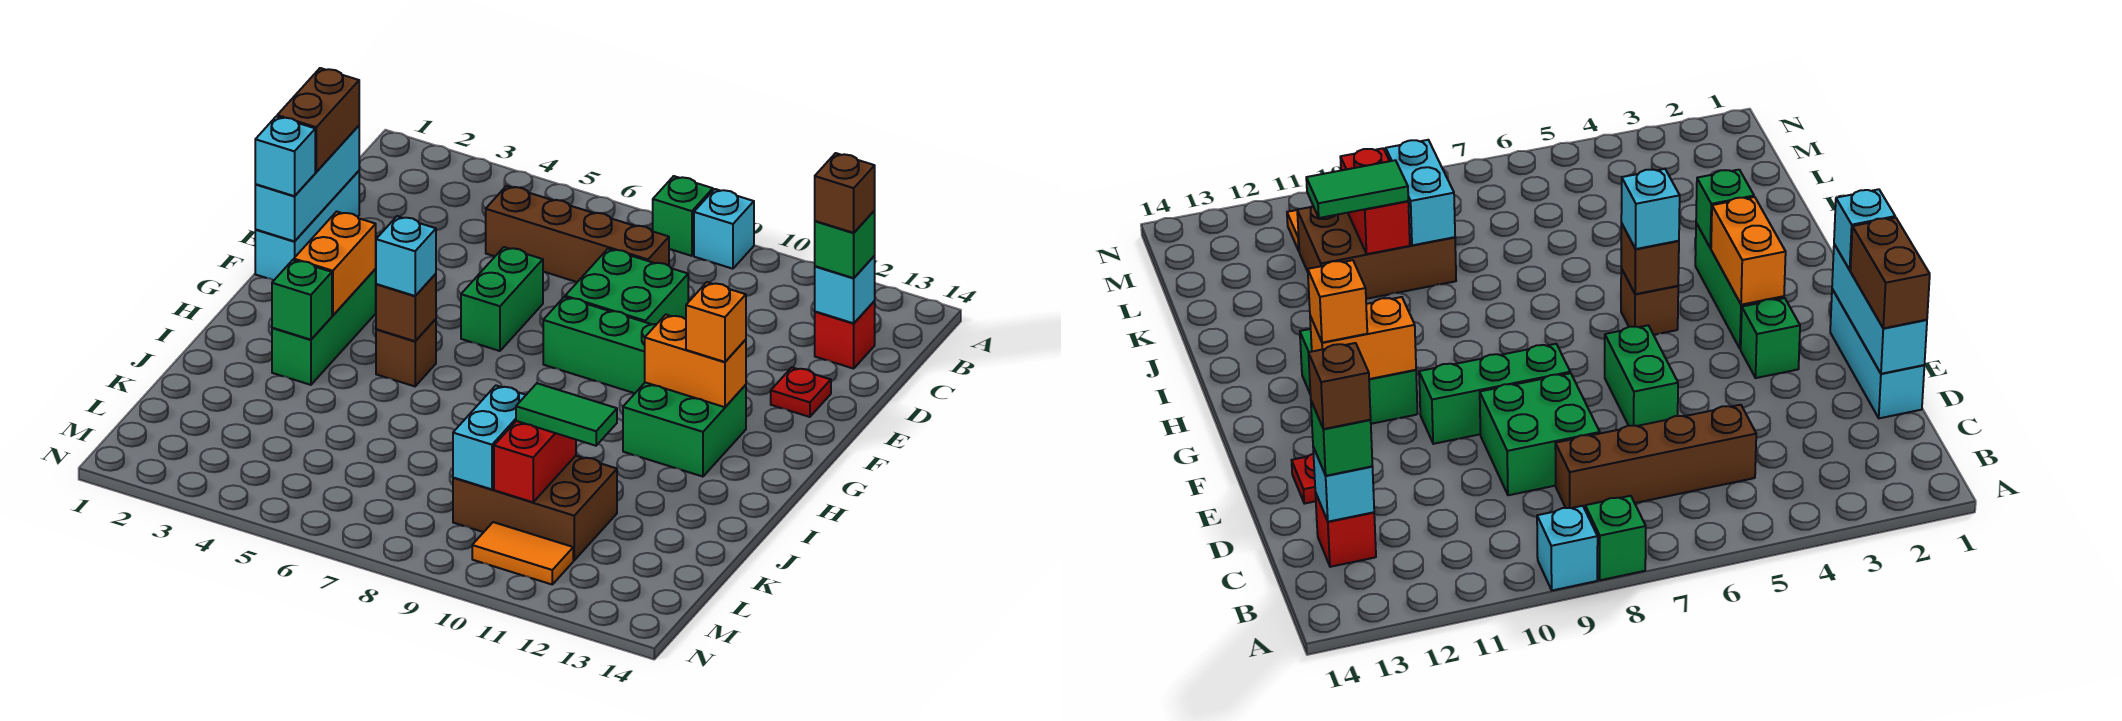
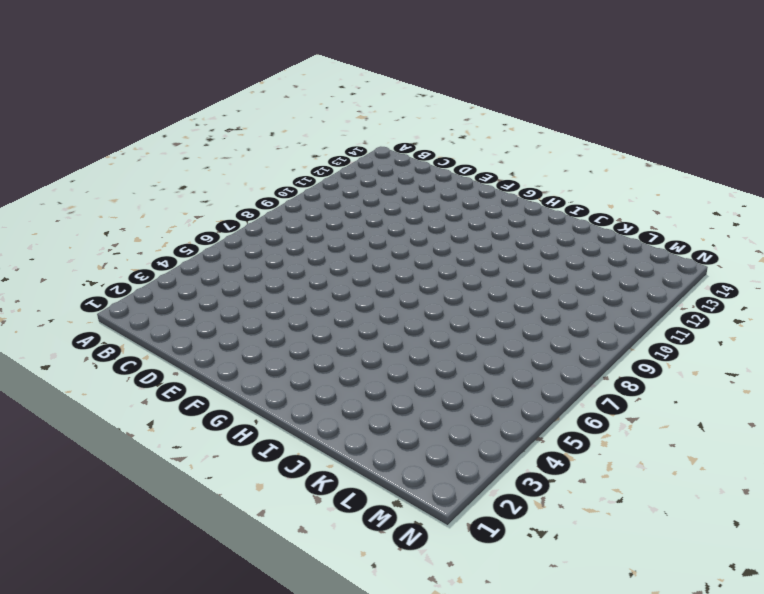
none -> green 1x1 brick [653,176,713,256]
none -> cyan 1x1 brick [694,189,754,269]
none -> brown 1x4 brick [486,186,669,282]
none -> red 1x1 brick [815,301,875,369]

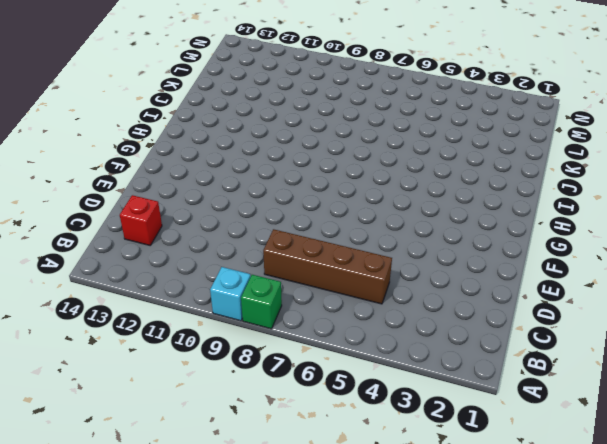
none -> cyan 1x3 brick [255,171,359,280]
none -> green 2x2 brick [565,249,688,324]
none -> green 1x2 brick [461,247,543,351]
none -> red 1x1 plate [771,367,831,417]

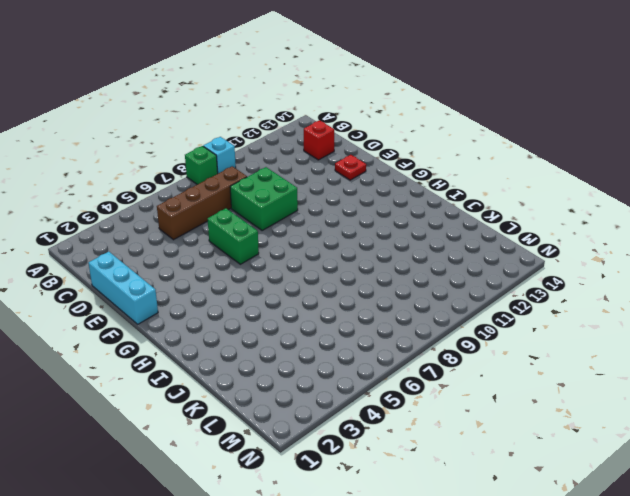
none -> green 1x1 brick [1741,298,1800,378]
none -> green 1x3 brick [543,297,656,393]
none -> green 1x3 brick [272,269,376,385]
none -> green 2x2 brick [623,382,746,477]

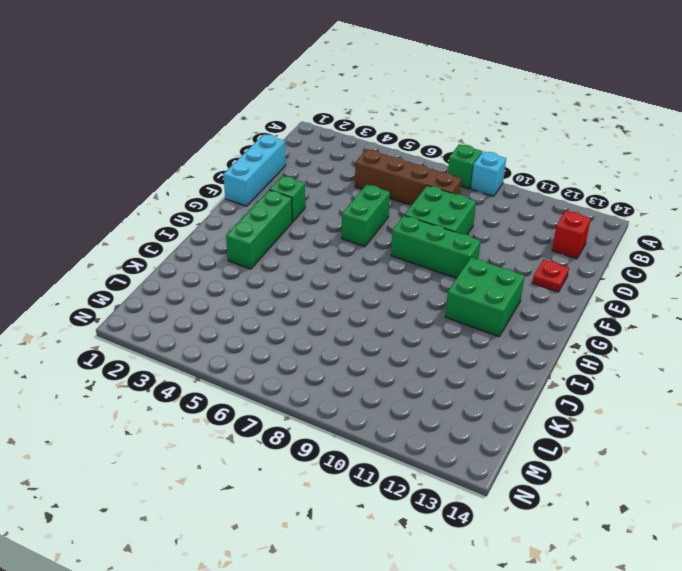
none -> brown 1x1 brick [376,319,436,386]
none -> brown 2x3 brick [453,456,617,560]
none -> orange 1x2 tile [472,522,573,584]
none -> cyan 1x1 brick [815,256,875,323]

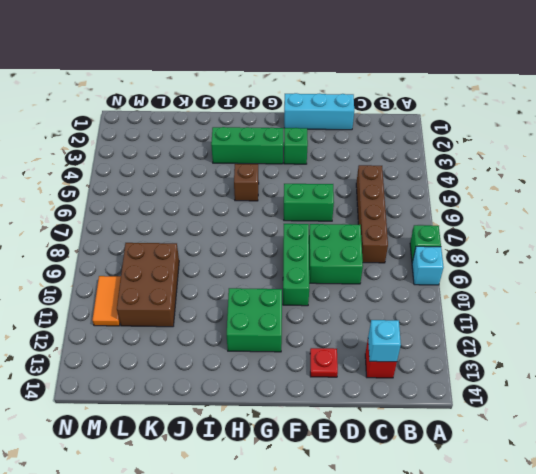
none -> cyan 1x3 brick [255,126,359,241]
none -> orange 1x2 brick [294,211,376,315]
none -> orange 1x2 brick [645,315,746,407]
none -> brown 1x1 brick [376,274,436,341]

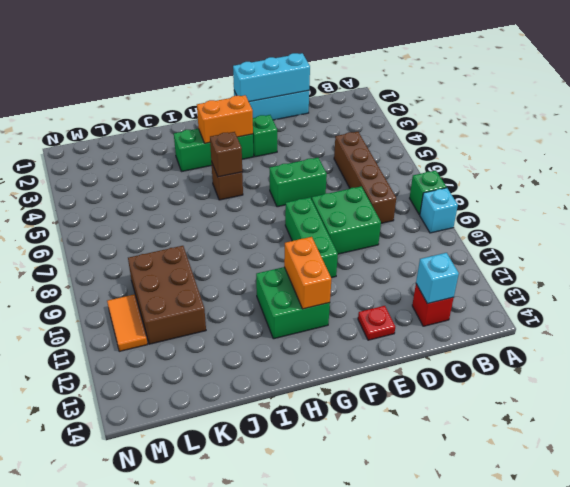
none -> green 1x1 brick [272,260,332,340]
none -> cyan 1x2 brick [453,386,526,489]
none -> red 1x2 brick [494,421,576,502]
none -> green 1x1 brick [815,211,875,278]

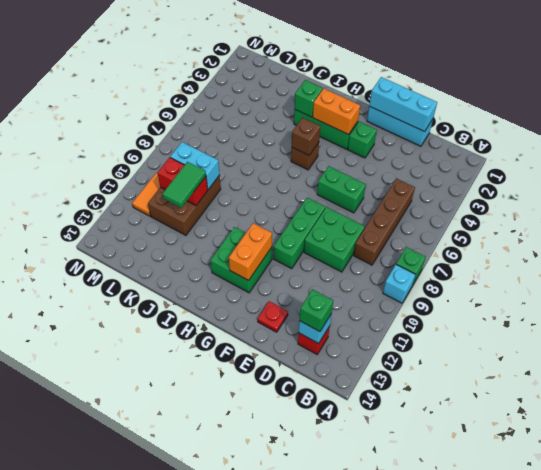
none -> brown 1x2 brick [277,68,359,172]
none -> cyan 1x1 brick [255,116,315,196]
none -> orange 1x1 brick [686,282,746,362]
none -> cyan 1x1 brick [376,216,436,296]

